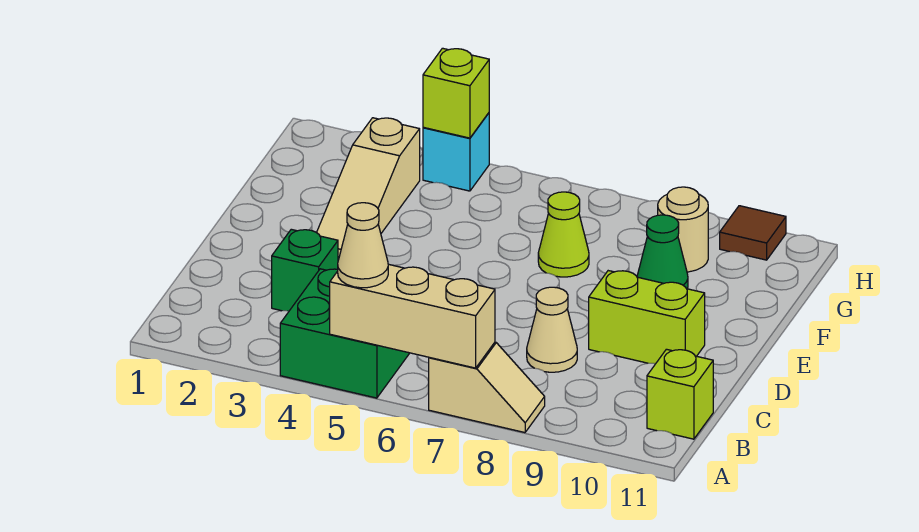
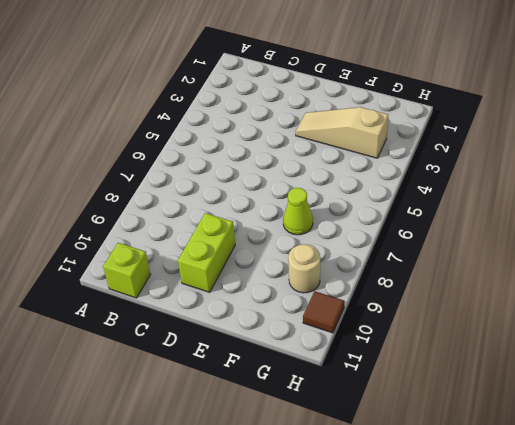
none -> green 2x2 brick [280,269,409,398]
none -> tan 1x2 slope [429,342,545,433]
none -> green 1x1 brick [272,229,338,311]

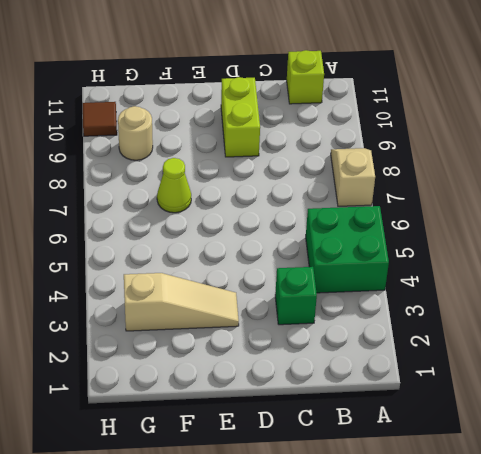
none -> tan 1x1 cone [527,287,577,372]
none -> green 1x1 cone [637,215,688,289]
none -> cyan 1x1 brick [423,113,489,191]

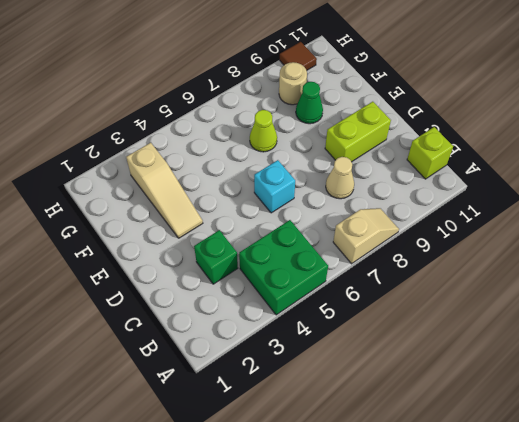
cyan 1x1 brick [254,160,295,213] -> cyan 1x1 brick moved to [423,113,489,191]
none -> tan 1x3 brick [330,264,495,368]
none -> lime 1x1 brick [423,48,489,138]
none -> tan 1x1 cone [338,203,388,288]

